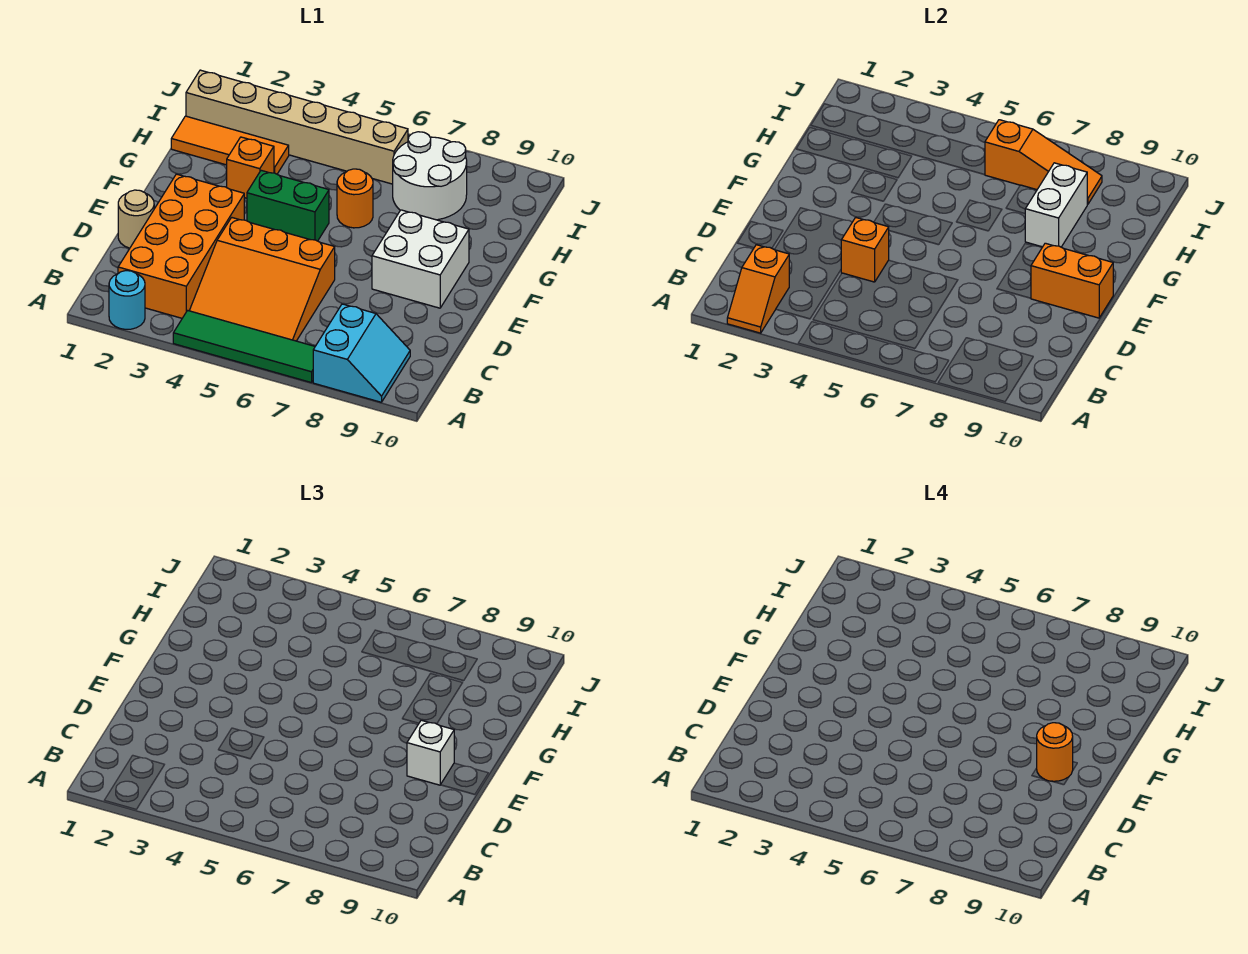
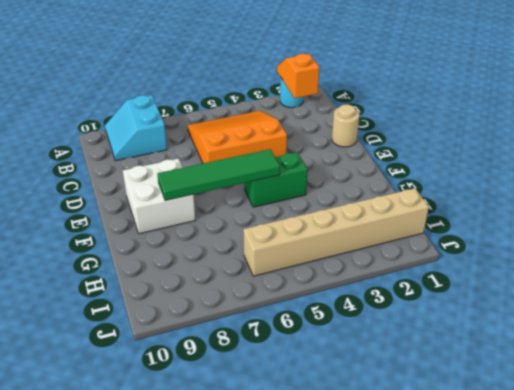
green 1x4 tile [157,149,280,201] -> green 1x4 tile moved to [173,310,315,383]
none -> orange 2x4 brick [118,174,244,318]
none -> orange 1x1 brick [226,137,274,198]
none -> orange 1x1 round brick [337,169,373,228]

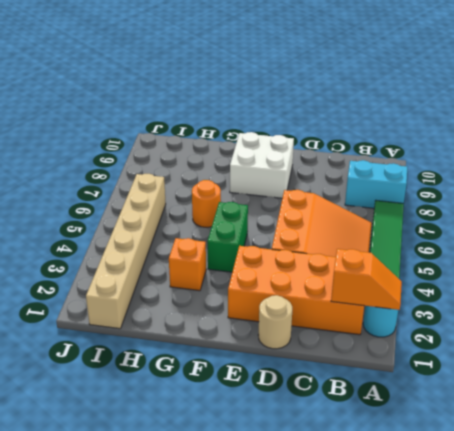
none -> orange 1x3 tile [171,116,289,174]
none -> white 2x2 round brick [393,132,467,220]
none -> orange 1x1 brick [841,217,889,282]

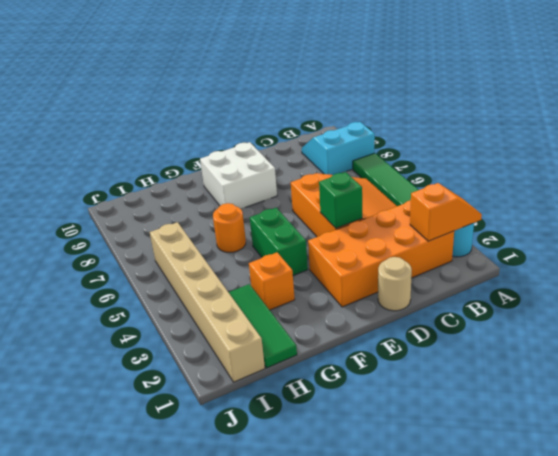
green 1x1 brick [319,172,362,228] -> orange 1x1 brick [841,217,889,282]
green 1x3 tile [229,284,297,368] -> orange 1x3 tile [171,116,289,174]
none -> white 2x2 round brick [393,132,467,220]
none -> orange 1x2 brick [1031,243,1113,318]
none -> white 1x2 brick [1025,163,1087,247]

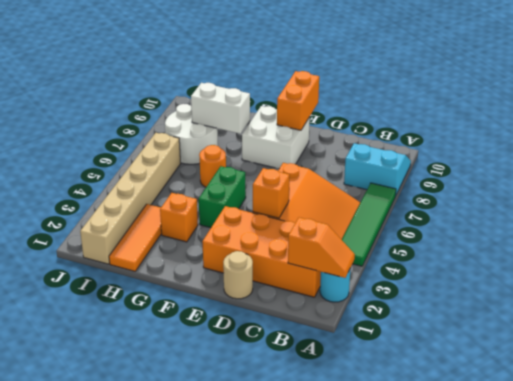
none -> orange 1x3 slope [985,120,1102,204]
none -> white 1x1 brick [407,720,454,785]
none -> orange 1x1 round brick [1037,723,1073,781]

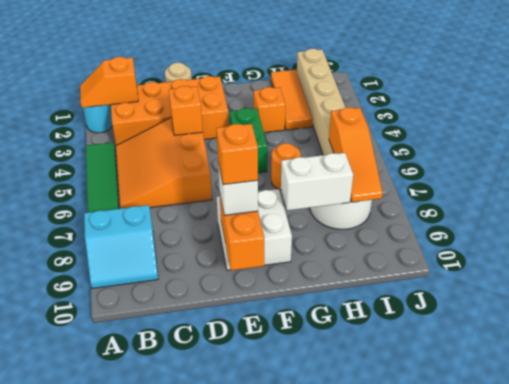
orange 1x1 brick [216,124,258,185] -> orange 1x1 round brick [1037,723,1073,781]

